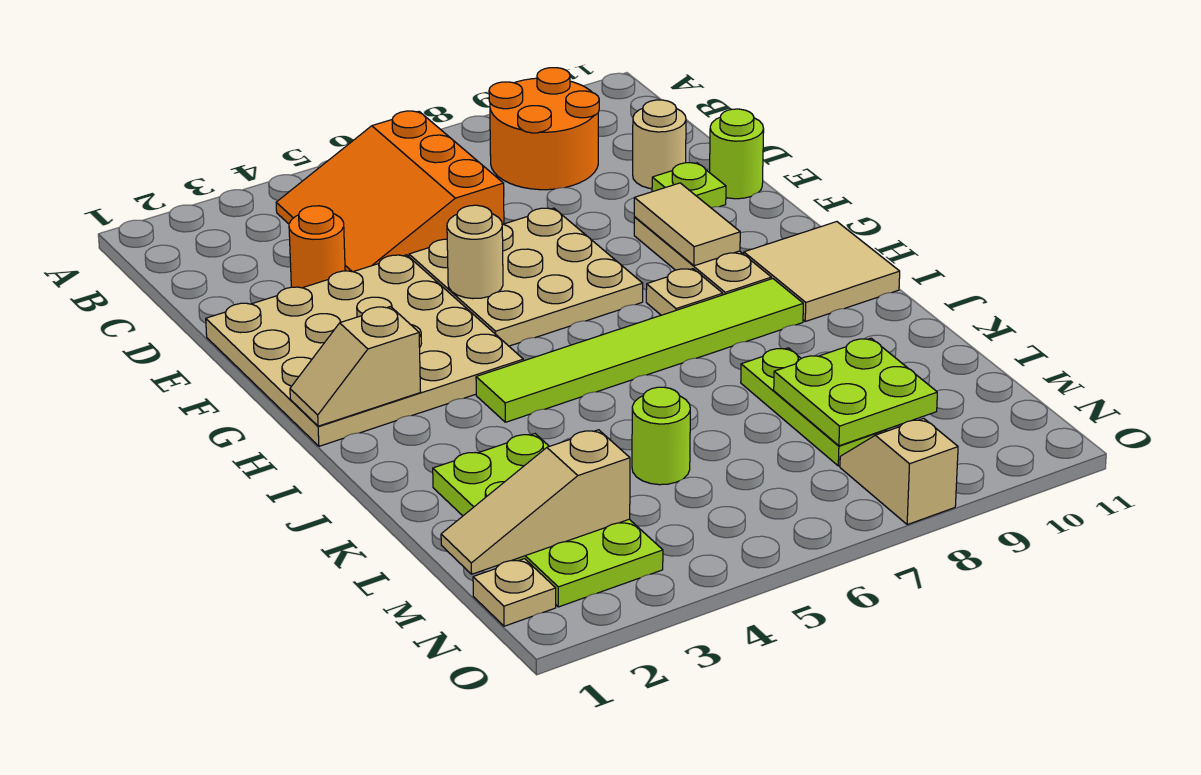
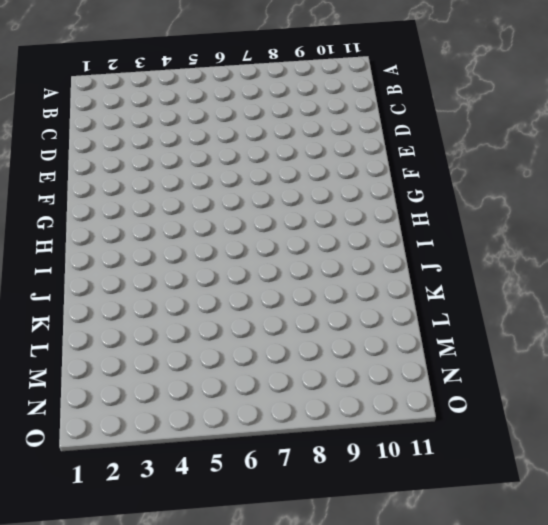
none -> orange 3x3 slope [276,111,504,272]
none -> orange 2x2 round brick [489,68,599,190]
none -> orange 1x1 round brick [289,206,345,288]

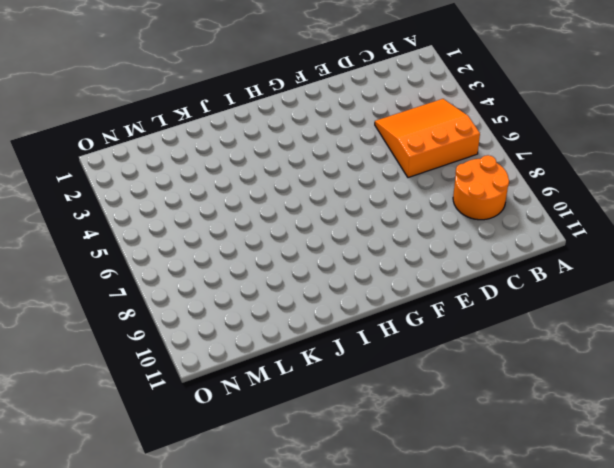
none -> orange 1x1 round brick [289,206,345,288]
none -> tan 1x1 round brick [633,100,686,189]
none -> tan 4x4 plate [206,255,523,446]

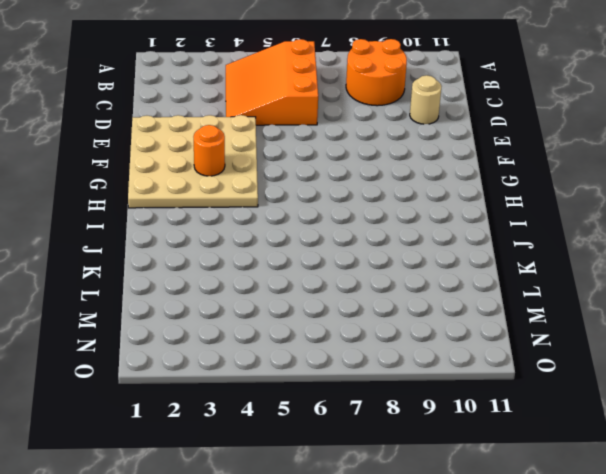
orange 1x1 round brick [194,125,225,176] -> orange 1x1 round brick moved to [289,206,345,288]
none -> tan 3x3 plate [409,208,643,346]
none -> lime 1x1 plate [652,163,726,208]
none -> lime 1x1 round brick [710,109,764,199]

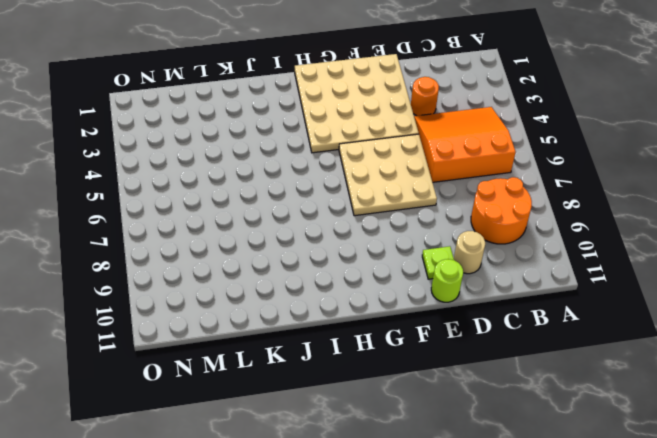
none -> tan 1x3 plate [634,217,771,295]
none -> tan 1x1 plate [646,269,723,315]
none -> tan 2x2 tile [744,222,900,321]

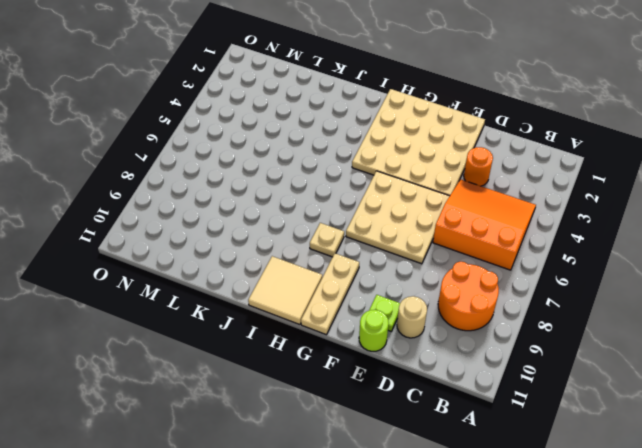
tan 1x3 plate [301,253,359,335] -> tan 1x3 plate turned to [634,217,771,295]
none -> lime 1x6 tile [476,279,803,422]
none -> lime 2x4 plate [433,434,663,607]
none -> lime 1x3 plate [741,348,887,466]

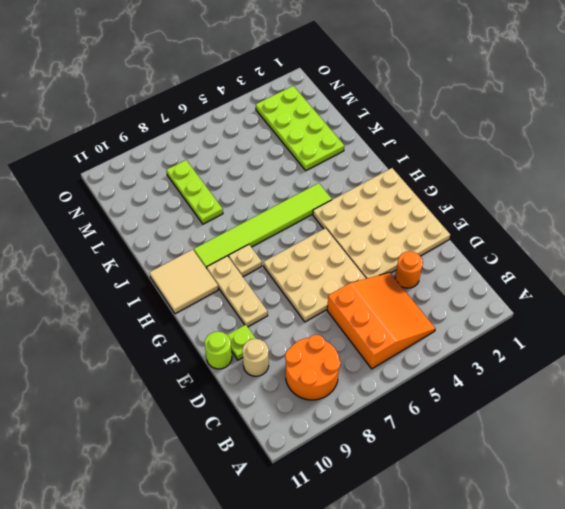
none -> lime 1x1 round brick [632,387,690,485]
none -> tan 1x1 plate [473,559,556,626]
none -> tan 1x2 slope [840,418,958,525]

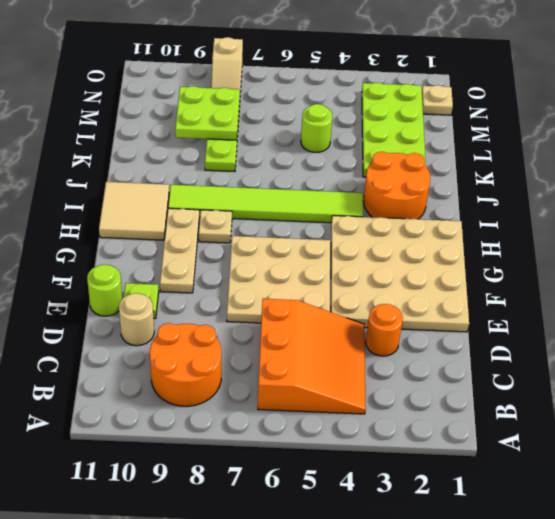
orange 2x2 round brick [363,152,430,219] -> none
none -> tan 1x1 round brick [447,205,503,299]
none -> tan 1x2 tile [634,183,740,266]
none -> tan 1x2 slope [290,307,421,426]

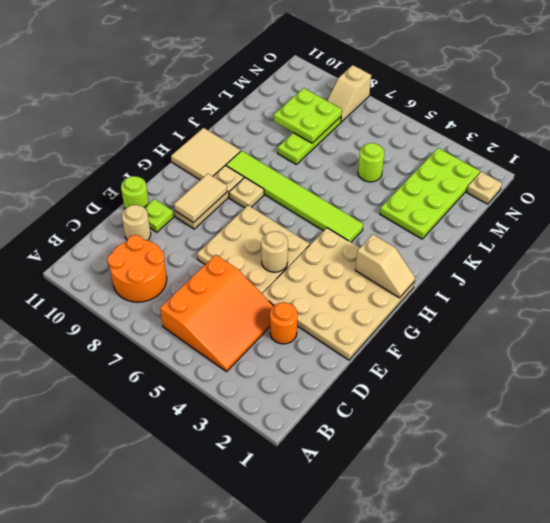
none -> tan 1x3 slope [441,430,630,574]

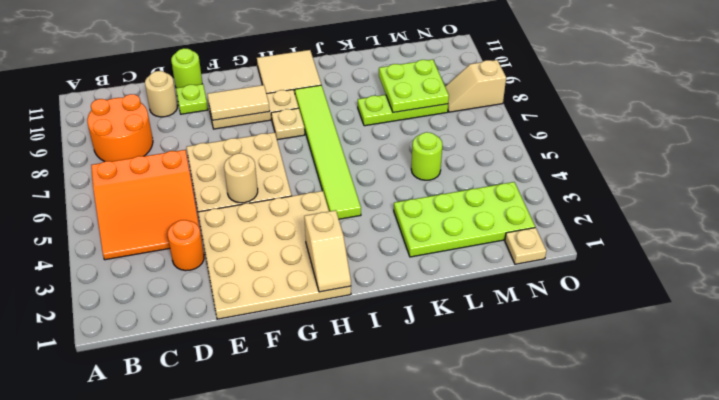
none -> tan 1x3 slope [441,430,630,574]

